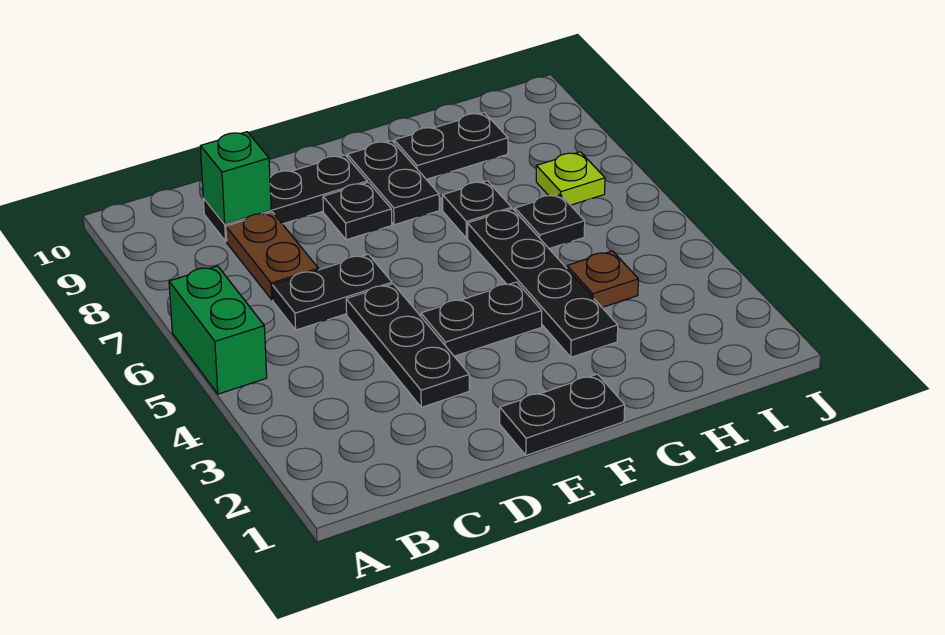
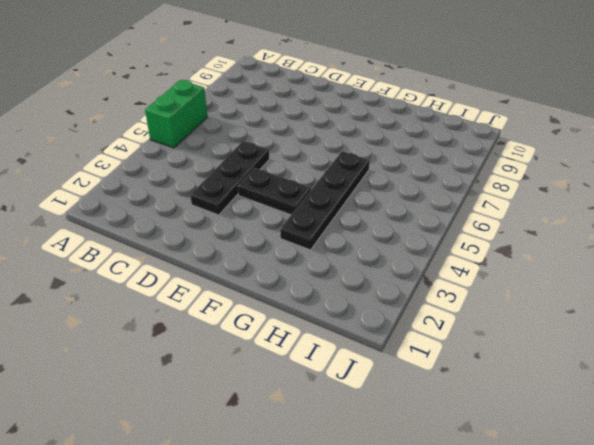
none -> black 1x2 plate [272,254,392,330]
none -> brown 1x2 plate [226,212,318,300]
none -> black 1x3 plate [203,155,367,241]

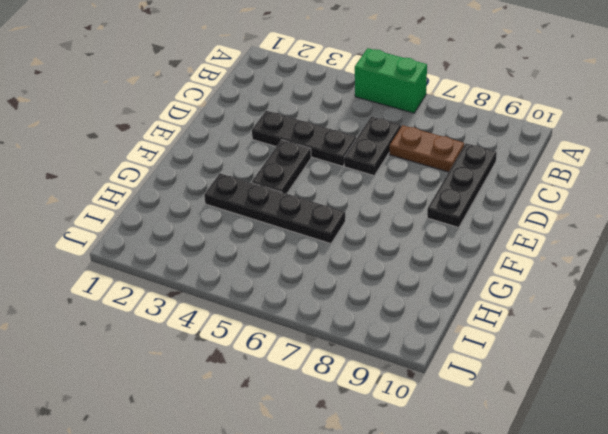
none -> black 1x2 plate [500,374,625,455]
none -> black 1x1 plate [323,182,392,240]
none -> black 1x2 plate [347,141,439,225]

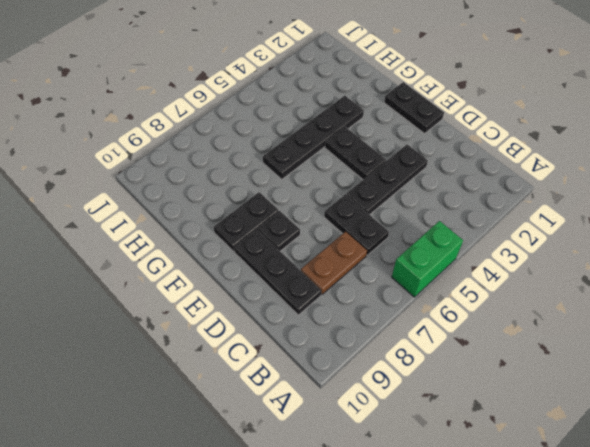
none -> black 1x1 plate [443,181,512,238]
none -> black 1x2 plate [394,113,508,179]
none -> brown 1x1 plate [567,251,638,307]

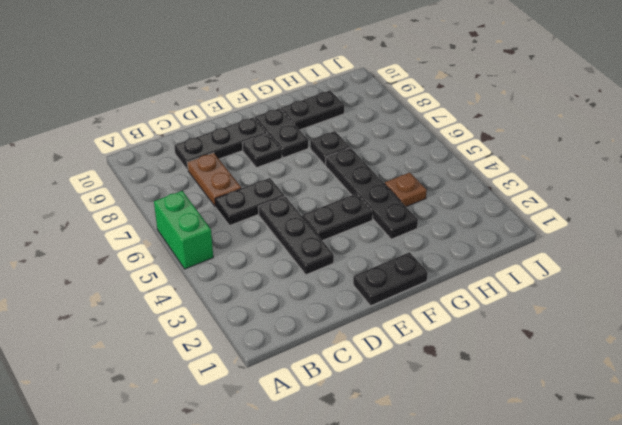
none -> black 1x1 plate [515,194,585,249]
none -> lime 1x1 plate [536,152,605,205]
none -> green 1x1 brick [200,132,271,224]

